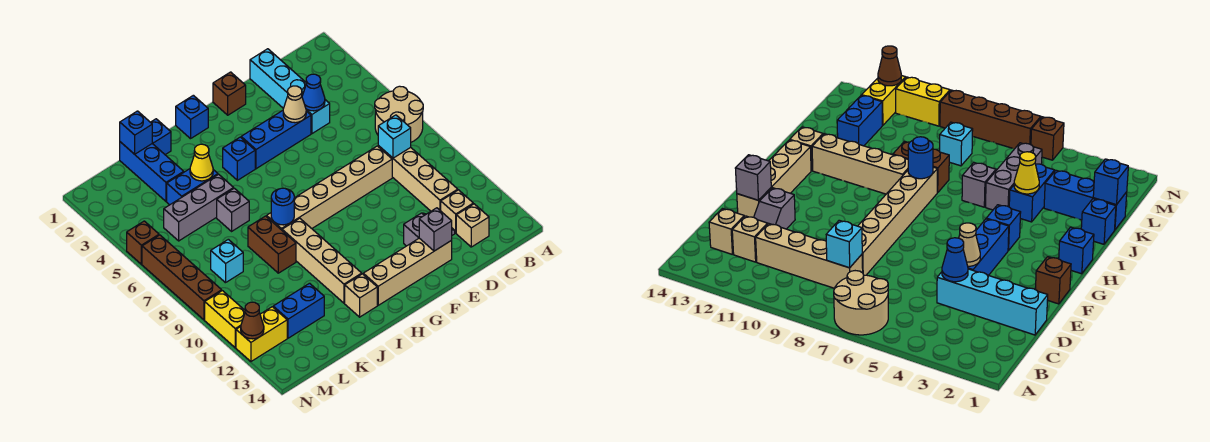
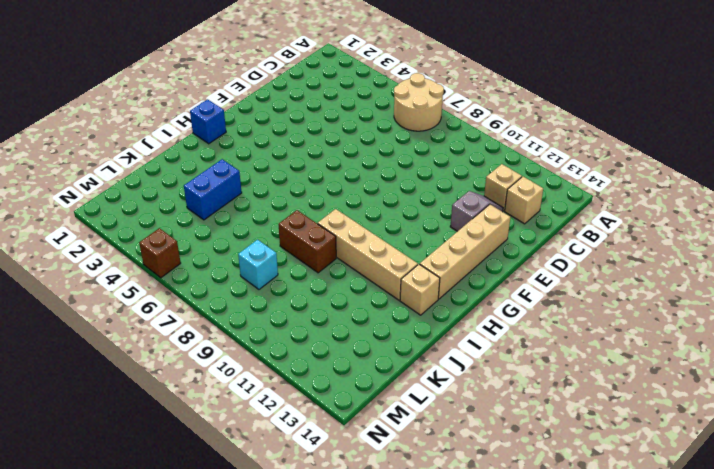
none -> tan 1x4 brick [378,146,458,211]
none -> cyan 1x4 brick [250,49,330,134]
none -> tan 1x6 brick [267,146,392,230]
none -> blue 1x3 brick [241,111,311,169]

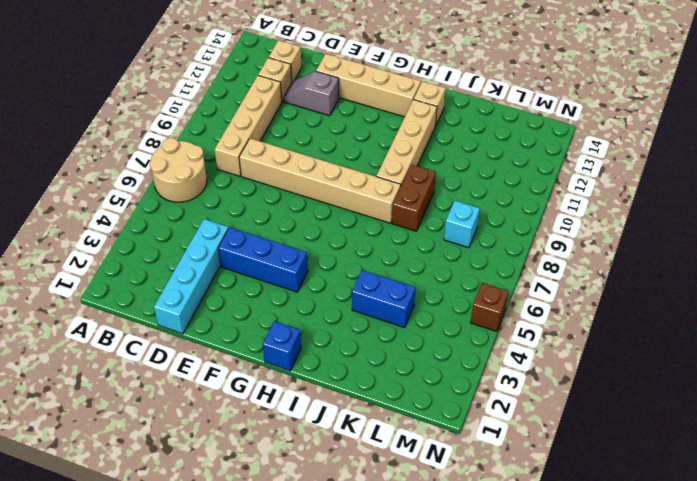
none -> brown 1x1 brick [213,72,246,115]
none -> blue 1x1 brick [223,137,255,180]
none -> blue 1x1 brick [151,119,171,155]
none -> grey 1x3 brick [164,174,234,241]

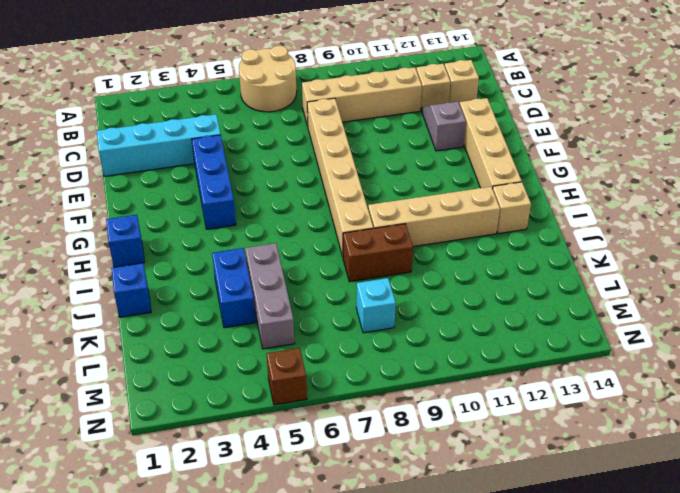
none -> brown 1x1 brick [213,72,246,115]
none -> blue 1x1 brick [223,137,255,180]
none -> grey 1x1 brick [217,188,249,231]
none -> blue 1x3 brick [120,142,184,201]

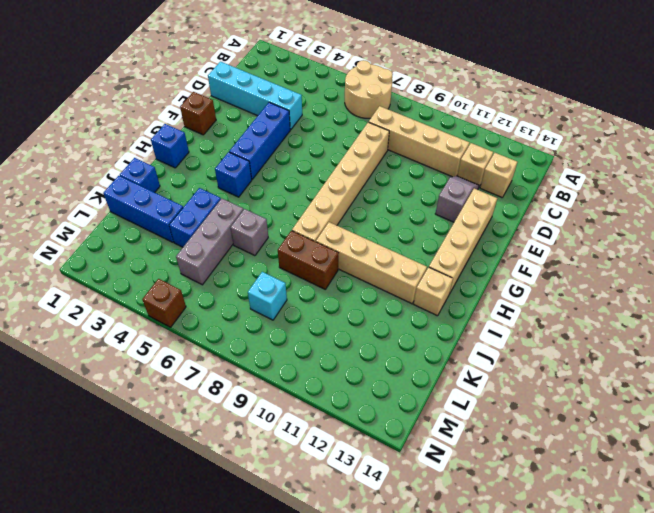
none -> blue 1x2 brick [273,283,324,338]
none -> yellow 1x2 brick [236,307,287,361]
none -> brown 1x4 brick [142,235,222,320]
none -> yellow 1x2 brick [205,291,245,348]

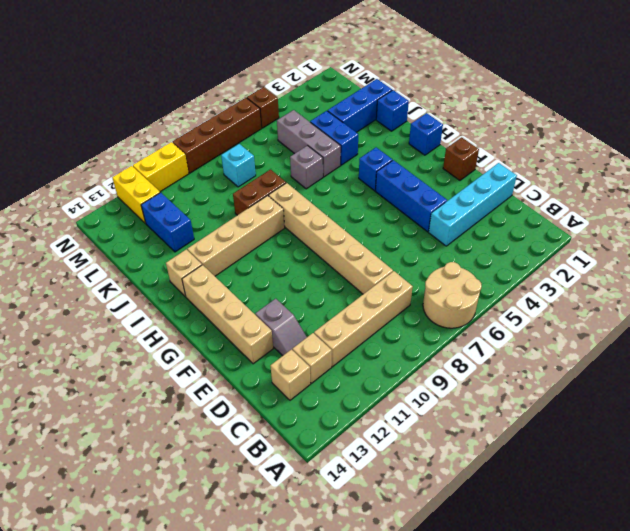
none -> cyan 1x1 brick [378,115,411,158]
none -> blue 1x1 cone [302,74,325,111]
none -> tan 1x1 cone [283,86,306,123]
none -> grey 1x1 brick [419,208,452,251]

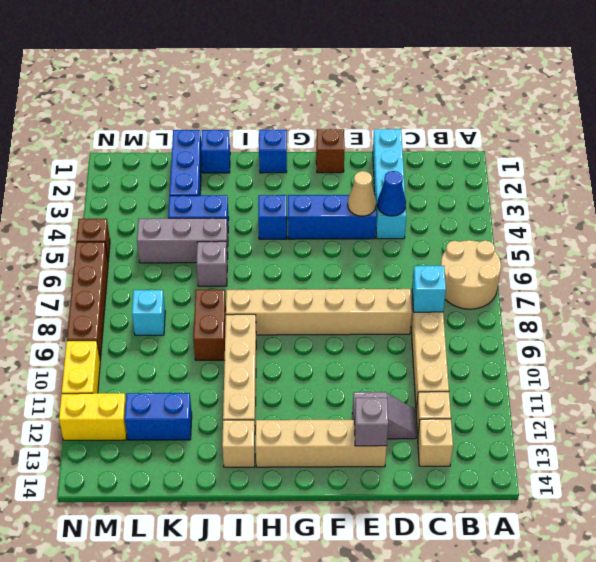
none -> blue 1x1 round brick [271,188,294,225]
none -> yellow 1x1 cone [190,144,213,181]
none -> blue 1x1 brick [120,111,152,154]
none -> brown 1x1 cone [241,302,264,339]

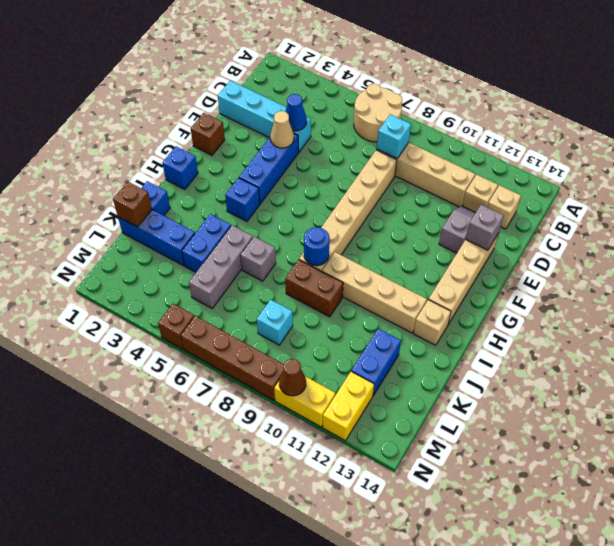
brown 1x1 brick [113,182,152,227] -> blue 1x1 brick [120,111,152,154]
brown 1x1 cone [279,359,306,396] -> brown 1x1 cone moved to [241,302,264,339]
none -> yellow 1x1 cone [190,144,213,181]

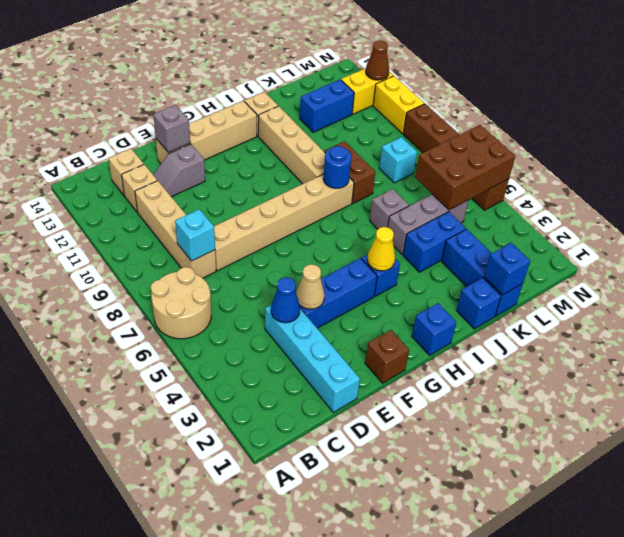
yellow 1x1 cone [367,227,395,271] -> yellow 1x1 cone moved to [190,144,213,181]
brown 2x3 brick [415,125,515,210] -> none

